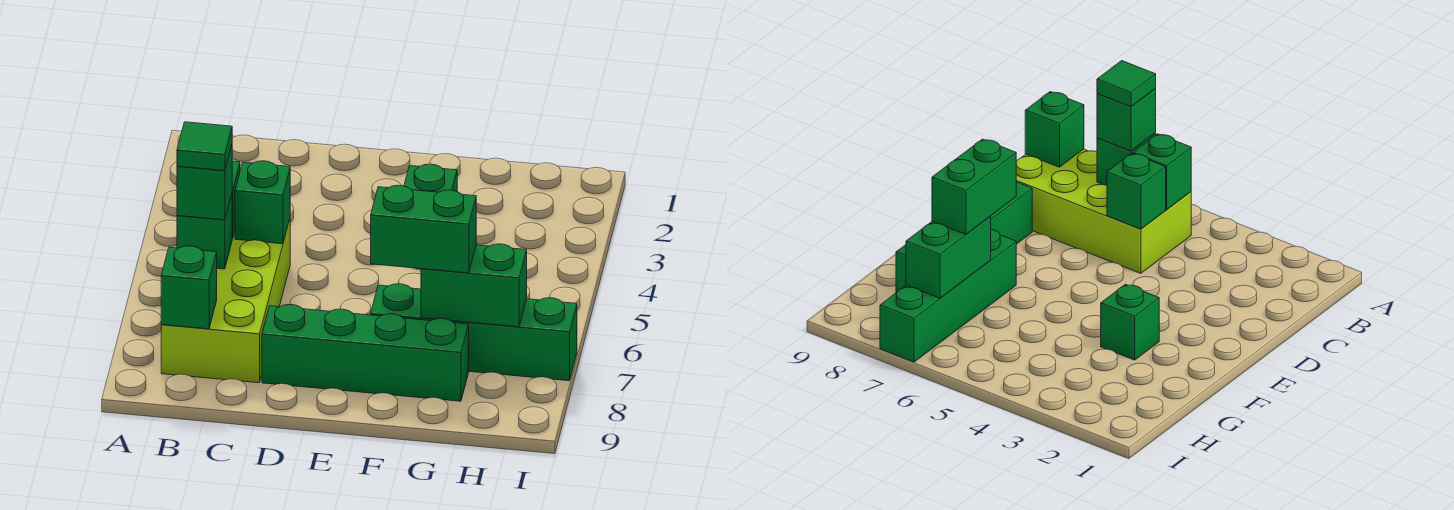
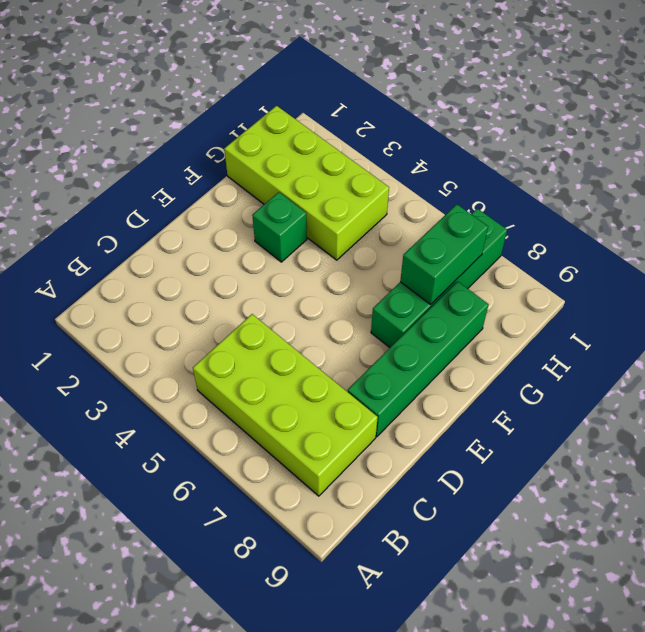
lime 2x4 brick [224,106,389,260] -> none
none -> green 1x1 brick [1133,134,1191,209]
none -> green 1x1 brick [177,195,232,269]
none -> green 1x1 brick [161,246,217,329]

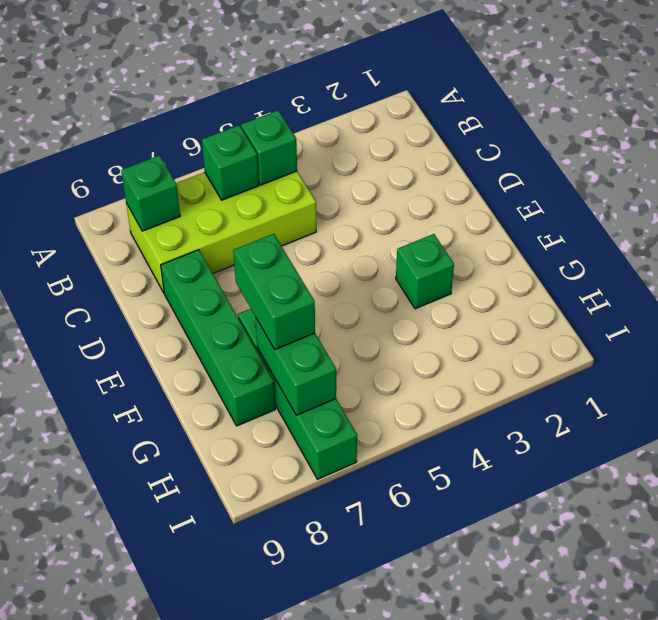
none -> green 1x1 brick [235,161,290,244]
none -> green 1x1 brick [177,145,232,220]
none -> green 1x1 tile [177,122,232,171]

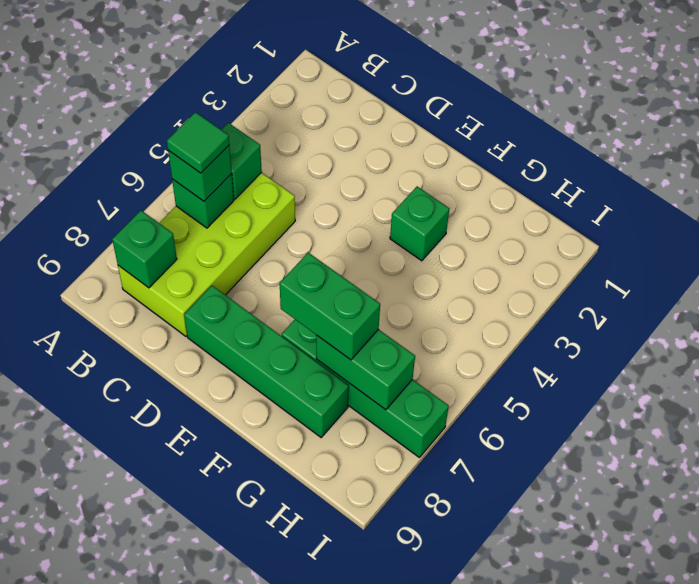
none -> green 1x1 brick [235,161,290,244]

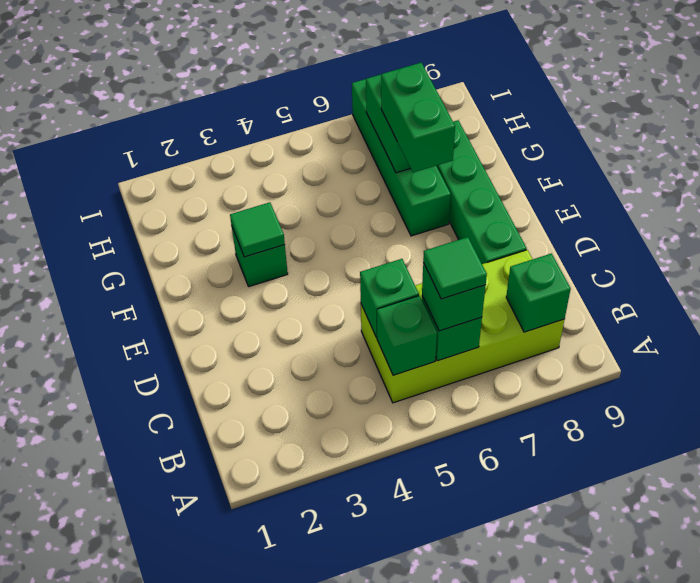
green 1x1 tile [230,202,285,257] -> none

